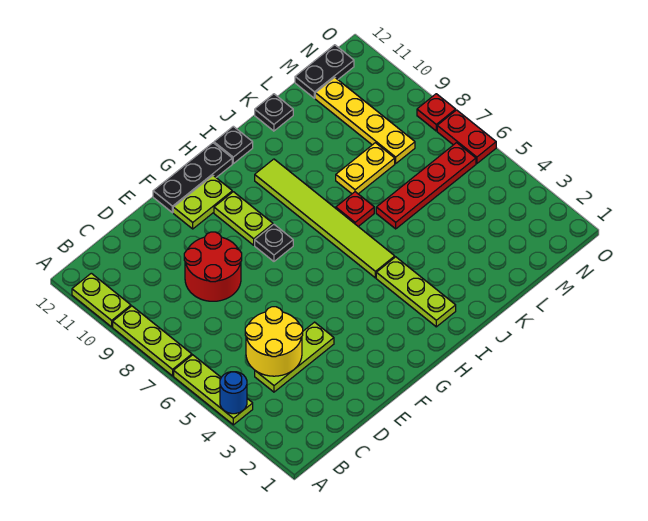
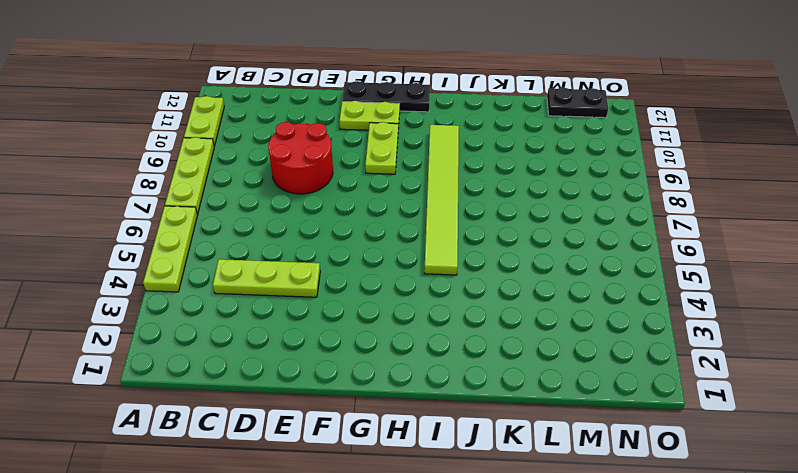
none -> black 1x1 plate [255,225,293,261]
none -> lime 1x3 plate [376,257,456,327]
none -> black 1x1 plate [214,126,253,164]

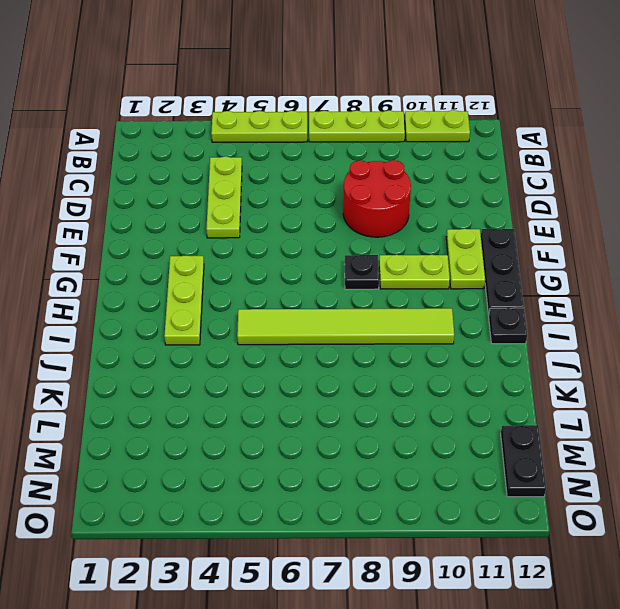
lime 1x3 plate [164,256,204,345] -> lime 1x3 plate turned to [376,257,456,327]
none -> red 1x1 plate [336,192,374,227]
none -> red 1x4 plate [376,143,476,229]
none -> yellow 1x2 plate [336,143,395,194]

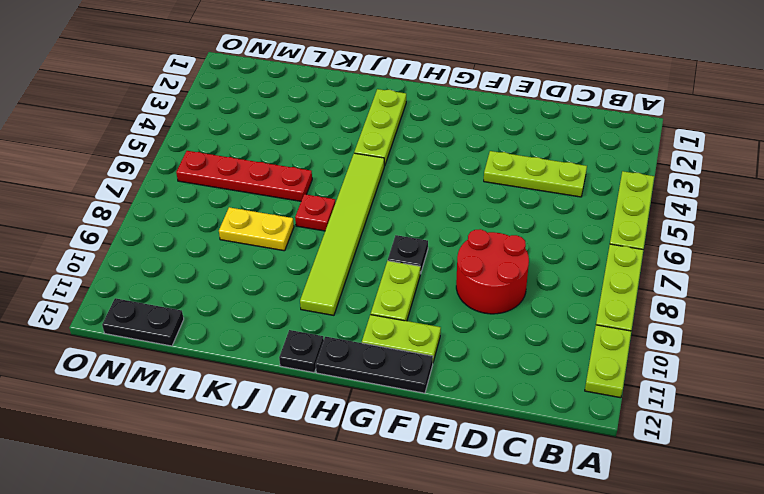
none -> black 1x1 plate [255,94,293,131]
none -> yellow 1x4 plate [315,77,415,163]
none -> red 1x2 plate [437,110,496,164]

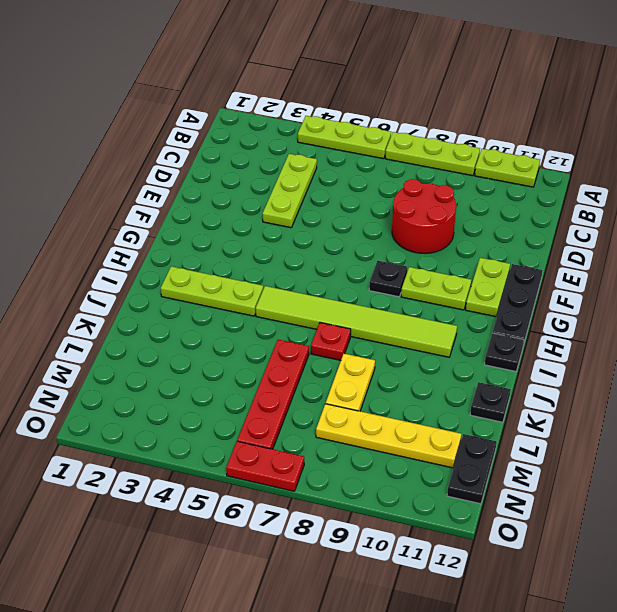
none -> red 1x1 plate [417,94,456,131]
none -> blue 1x1 round brick [220,372,247,414]
none -> yellow 2x2 round brick [245,307,303,376]

